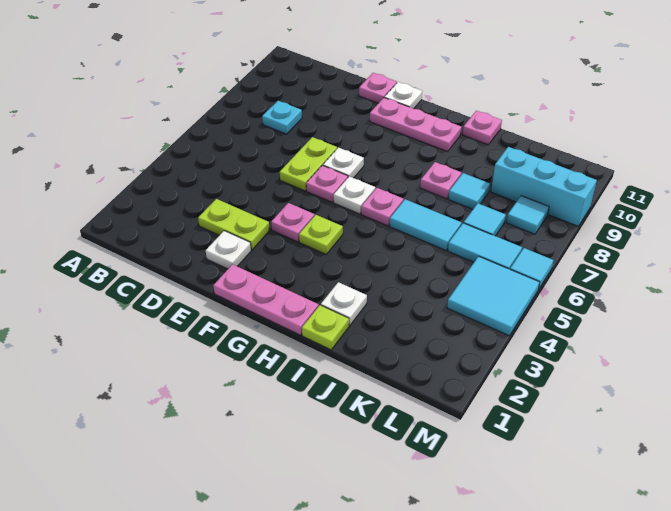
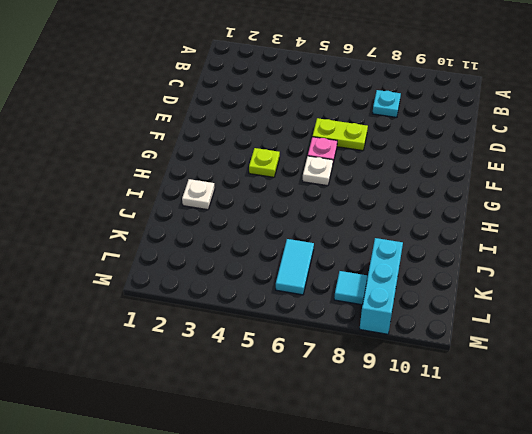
none -> lime 1x2 plate [198,199,270,250]
none -> white 1x1 plate [206,231,251,269]
none -> pink 1x1 plate [359,73,397,103]

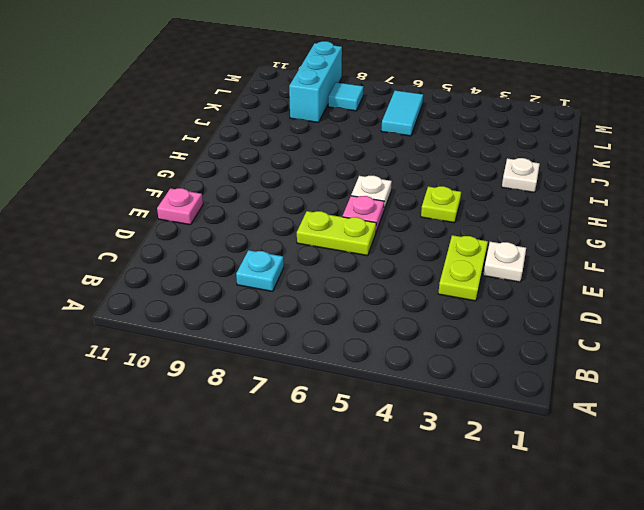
none -> pink 1x3 plate [213,264,319,335]
none -> pink 1x1 plate [271,203,315,242]
none -> white 1x1 plate [323,148,364,178]

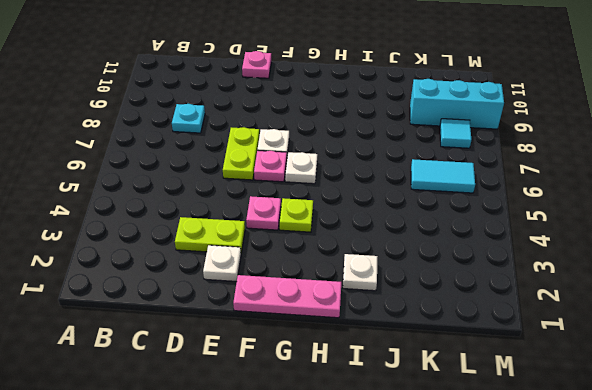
none -> pink 1x3 plate [370,98,462,152]
none -> white 1x1 plate [385,82,422,109]
none -> pink 1x1 plate [361,188,404,226]

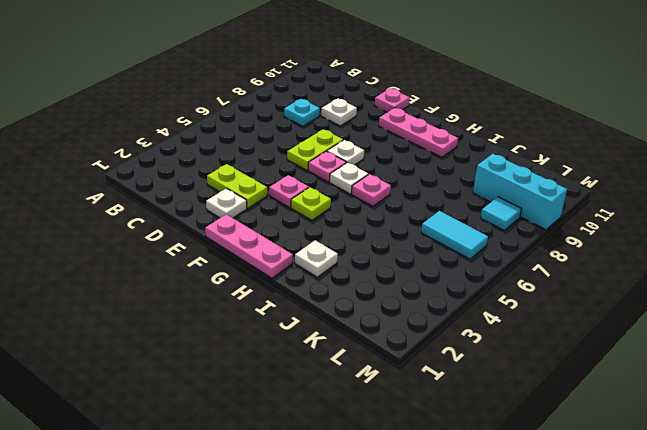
white 1x1 plate [321,98,357,126] -> white 1x1 plate moved to [385,82,422,109]
none -> lime 1x1 plate [302,305,349,350]
none -> cyan 1x2 tile [390,199,462,250]
none -> pink 1x1 plate [420,162,462,199]

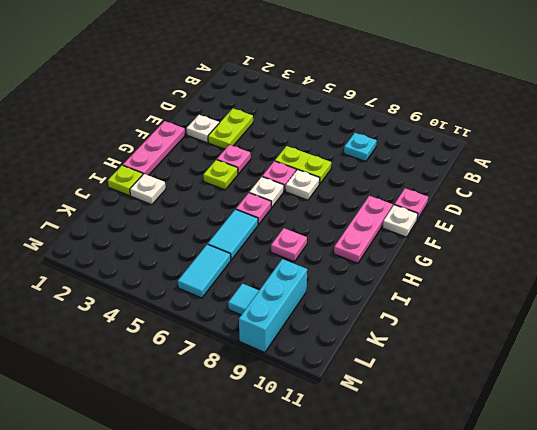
none -> pink 1x1 plate [463,111,502,145]
none -> cyan 1x1 tile [448,173,490,209]
none -> cyan 1x1 tile [464,203,506,236]

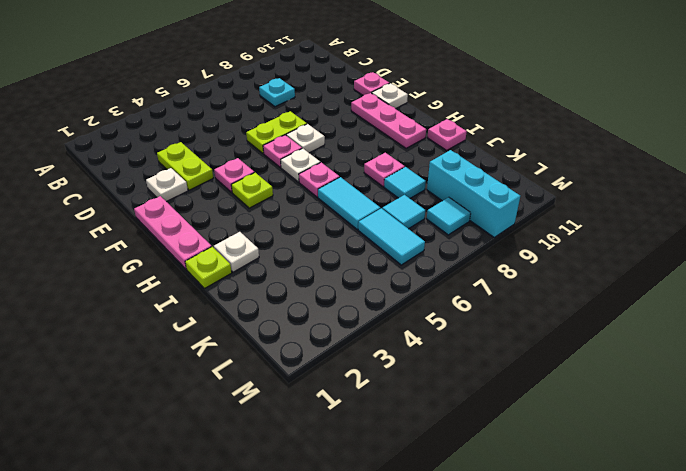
none -> cyan 2x2 tile [447,256,540,336]
none -> cyan 1x1 tile [510,248,553,289]

